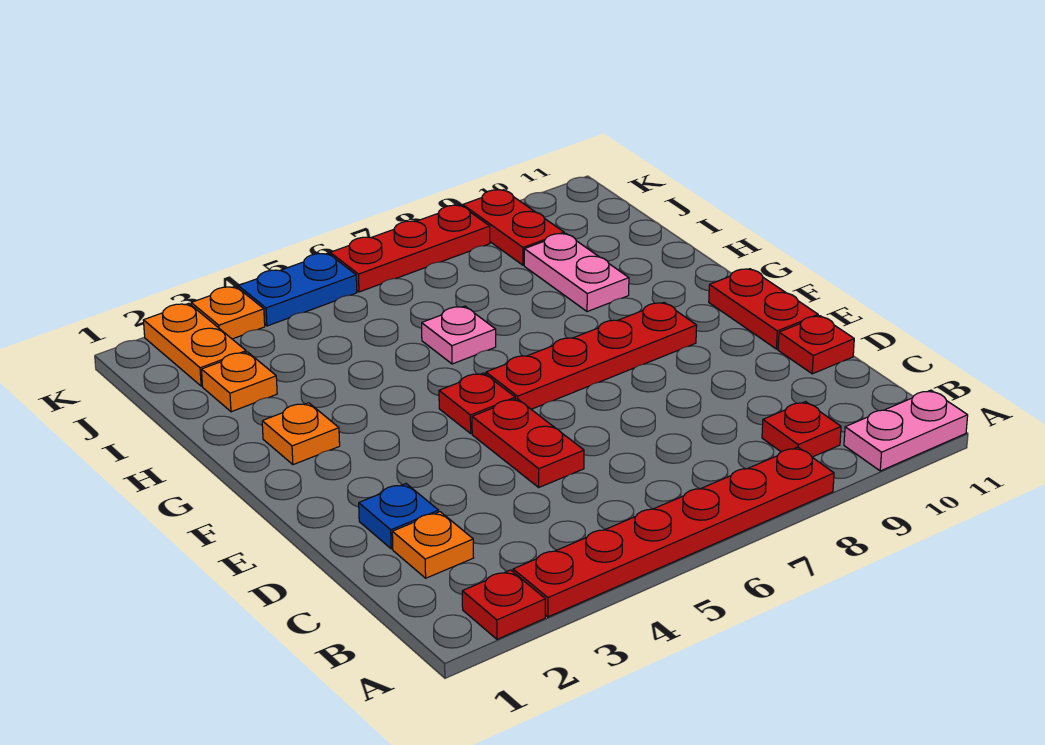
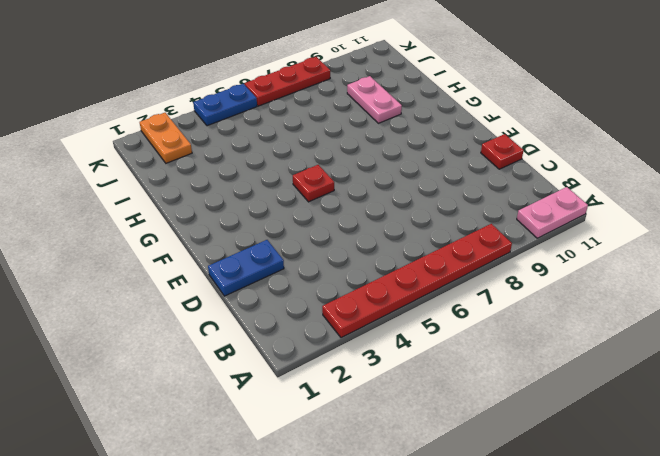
blue 1x2 plate [208,240,284,296] -> blue 1x1 plate [359,484,439,549]
none -> red 1x1 plate [462,570,545,639]
none -> red 1x1 plate [762,402,841,457]
none -> orange 1x1 plate [392,512,474,578]

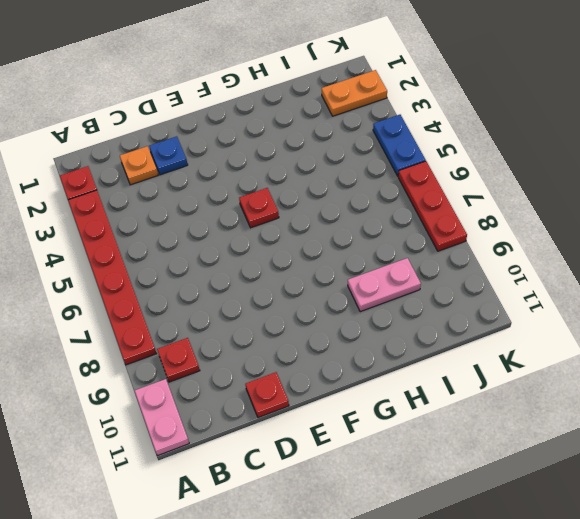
none -> red 1x2 plate [472,399,584,487]
none -> red 1x2 plate [709,269,818,349]
none -> red 1x4 plate [486,302,697,409]

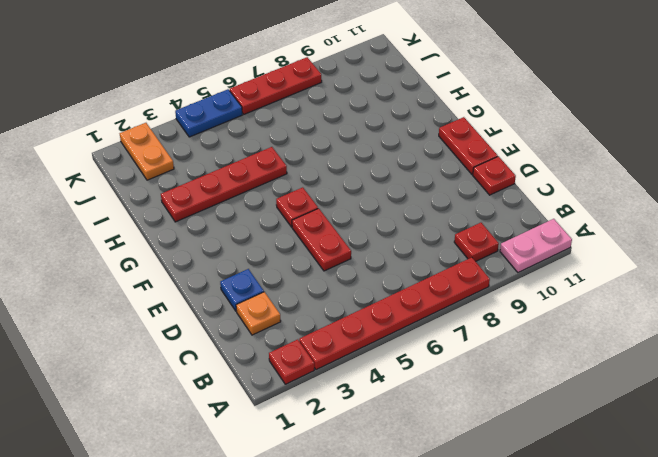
red 1x4 plate [161,147,287,222] -> red 1x4 plate moved to [486,302,697,409]
none -> orange 1x1 plate [262,403,340,465]
none -> pink 1x1 plate [422,306,496,364]
none -> pink 1x2 plate [524,233,629,312]

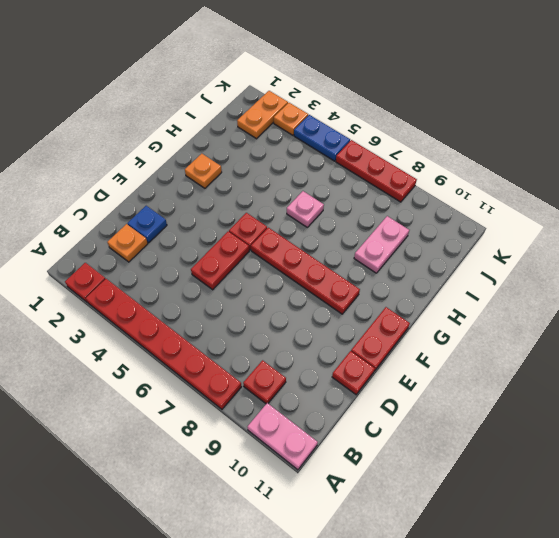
none -> orange 1x1 plate [201,352,277,412]
none -> red 1x2 plate [463,190,564,265]

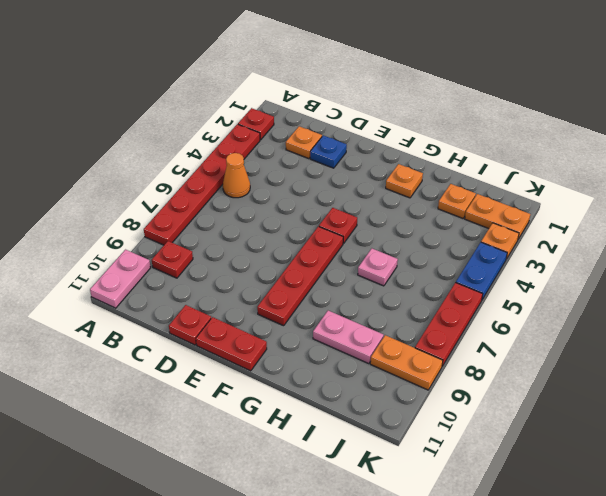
orange 1x1 cone [223,153,250,198] -> none
orange 1x2 plate [370,335,443,390] -> red 1x2 plate [463,190,564,265]
none -> red 1x2 plate [472,399,584,487]

